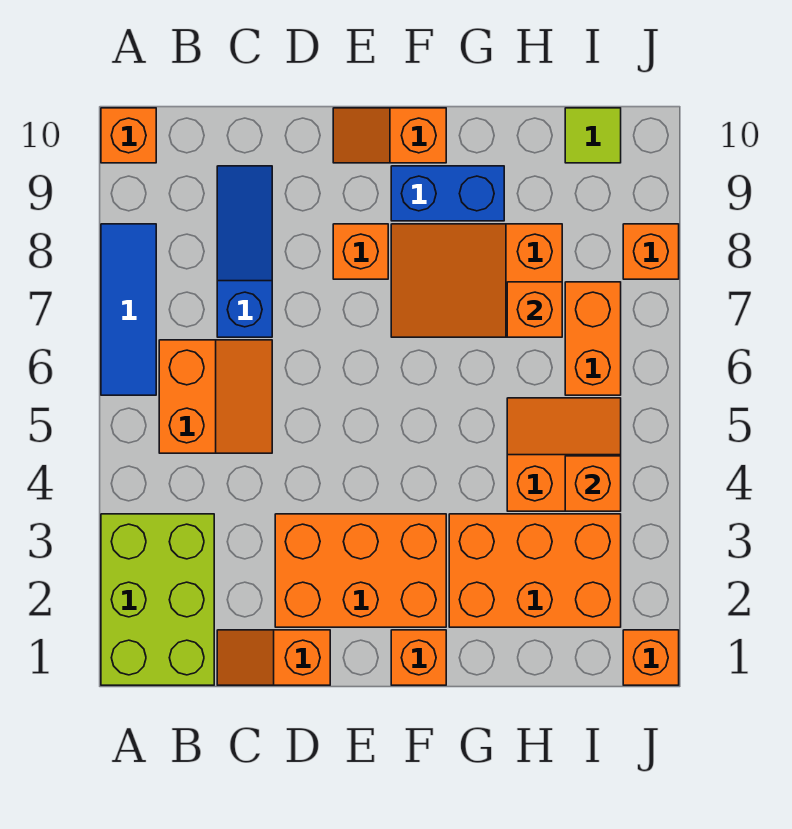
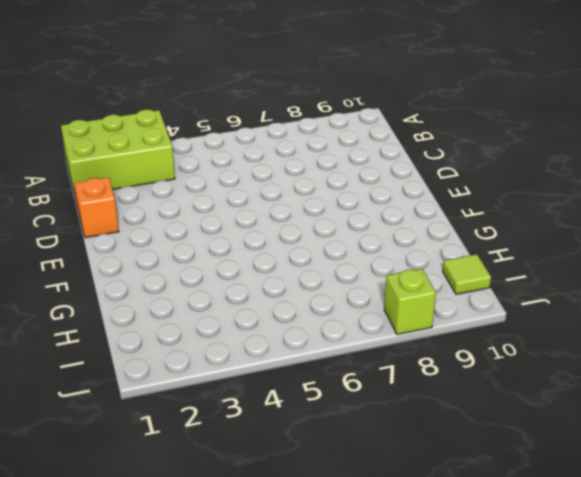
lime 1x1 brick [384,268,436,334] -> orange 1x1 brick [623,224,679,279]
none -> blue 1x3 tile [101,224,156,395]
none -> orange 1x1 brick [101,108,156,163]
none -> orange 2x2 slope [159,340,272,453]

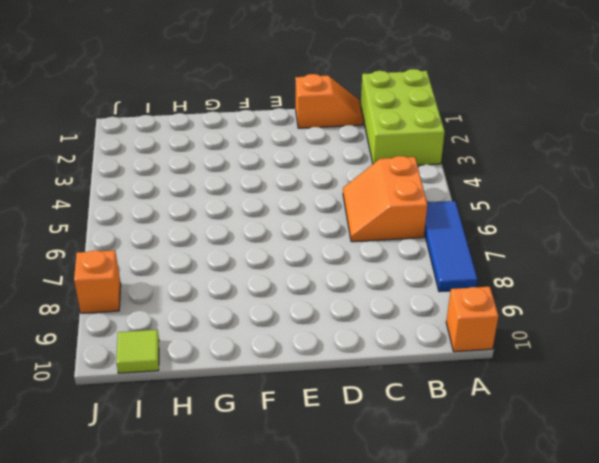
none -> blue 1x3 slope [217,166,272,337]
none -> orange 2x3 brick [275,514,446,627]
none -> orange 1x1 brick [333,224,388,279]

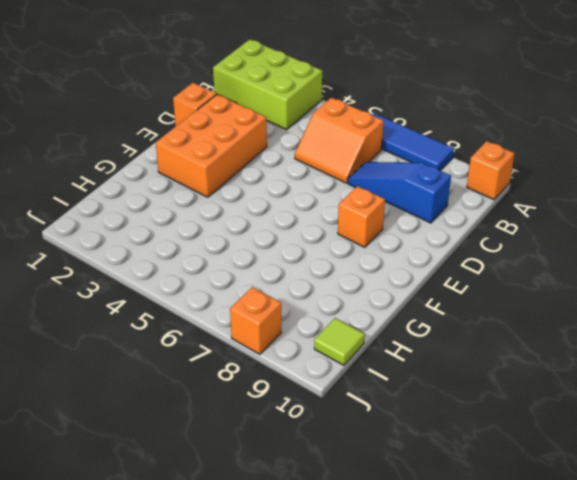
blue 1x3 slope [348,162,451,223] -> blue 1x3 slope turned to [217,166,272,337]
none -> orange 1x2 slope [333,108,446,163]
none -> orange 1x1 brick [391,630,446,685]
none -> orange 2x3 slope [391,224,562,337]

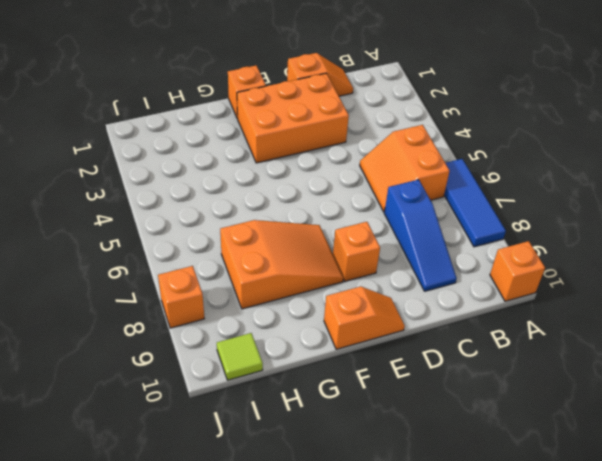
none -> lime 2x3 brick [101,514,214,685]
none -> blue 1x2 brick [391,166,504,221]
none -> orange 2x3 brick [449,514,621,627]

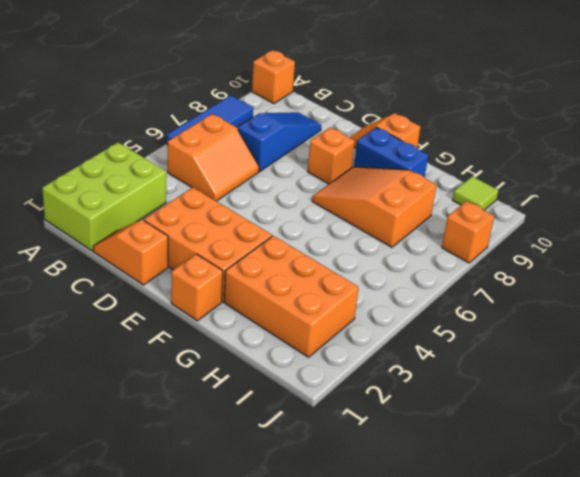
none -> orange 2x2 slope [507,398,621,511]
none -> orange 1x2 brick [565,282,621,395]
none -> orange 1x1 brick [623,630,679,685]

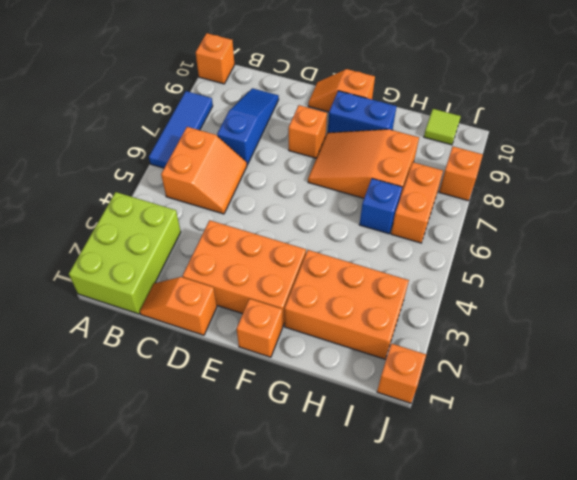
blue 1x1 brick [359,179,402,234] -> none
none -> orange 2x2 slope [507,398,621,511]
none -> orange 1x1 brick [507,282,562,337]
none -> orange 1x1 brick [565,456,621,511]

